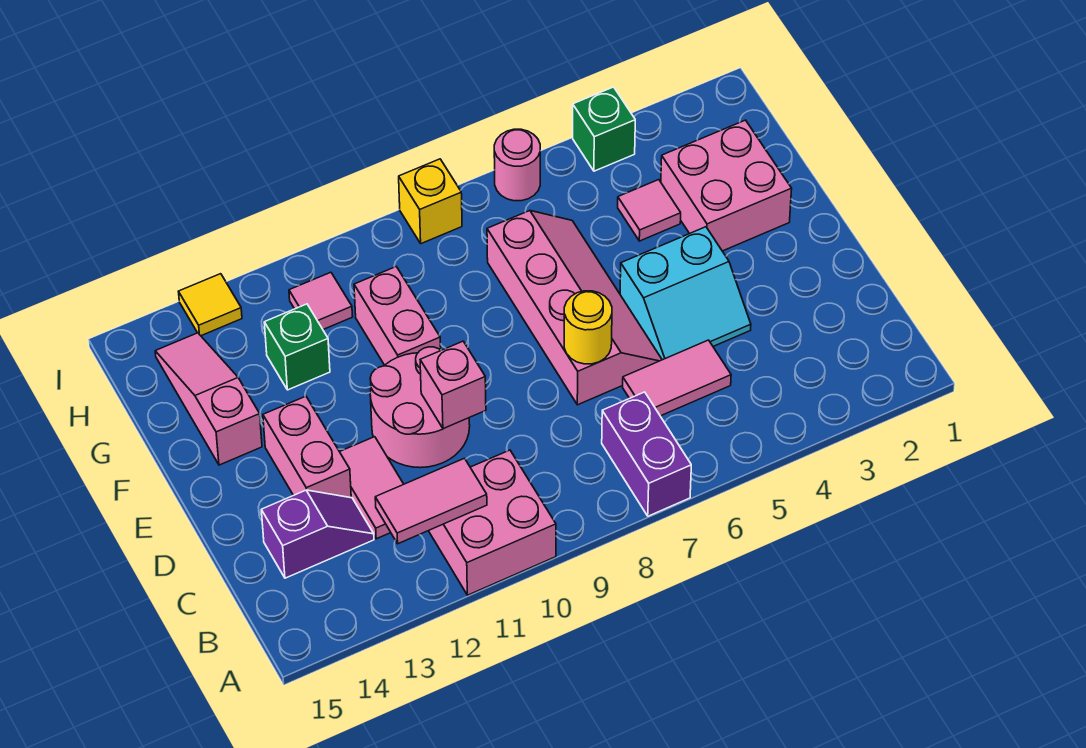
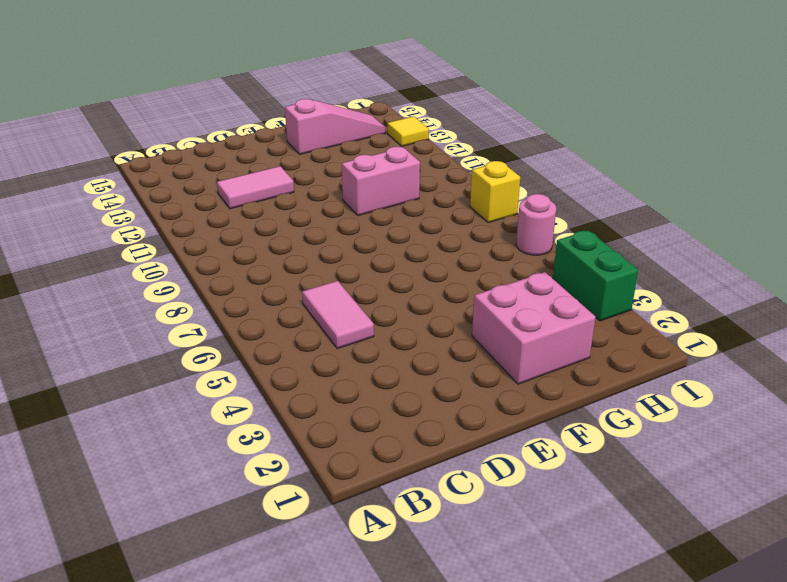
green 1x2 brick [553,230,638,321] -> green 1x1 brick [573,87,635,171]
none -> purple 1x2 brick [602,392,691,516]
none -> pink 2x2 brick [429,450,556,595]
none -> purple 1x2 slope [261,490,374,578]

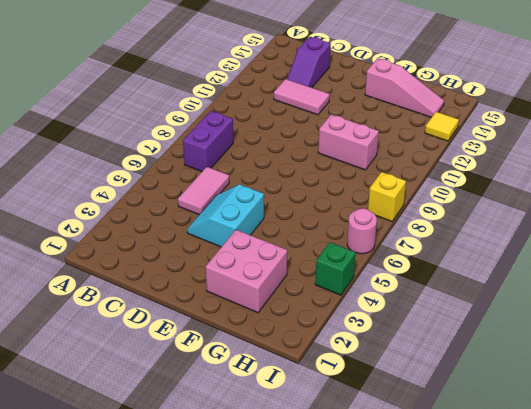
purple 1x2 brick [183,111,233,171] -> purple 1x2 brick turned to [602,392,691,516]
none -> pink 2x2 brick [429,450,556,595]
none -> pink 2x4 slope [487,211,662,405]
none -> pink 2x2 round brick [370,347,470,468]

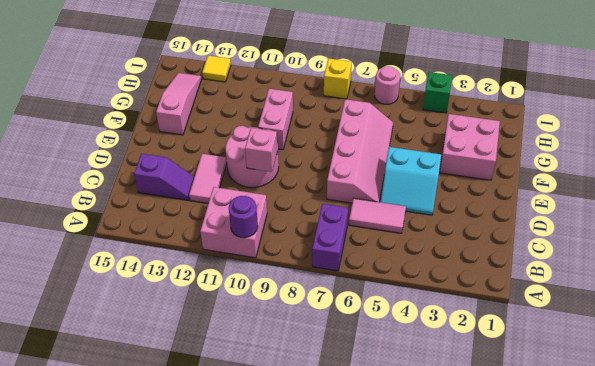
purple 1x1 round brick [229,196,258,238] -> none
none -> pink 1x2 brick [263,396,351,498]
none -> pink 1x1 tile [618,180,681,241]
none -> green 1x1 brick [264,304,330,390]

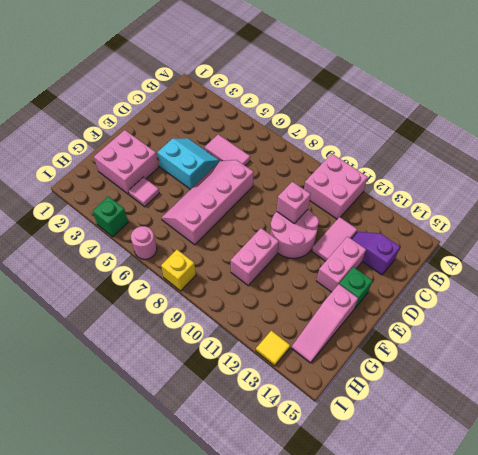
green 1x1 brick [339,267,373,308] -> green 1x1 brick moved to [264,304,330,390]
none -> purple 1x2 brick [602,392,691,516]
none -> pink 1x1 tile [289,272,352,329]
none -> pink 1x2 tile [375,458,487,544]

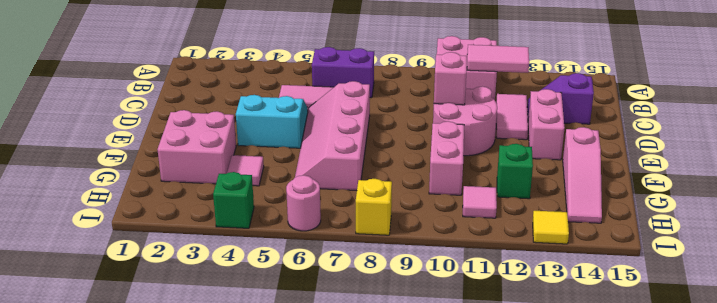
purple 1x2 brick [312,47,374,98] -> purple 1x2 brick turned to [602,392,691,516]
none -> yellow 1x1 round brick [564,291,612,364]

